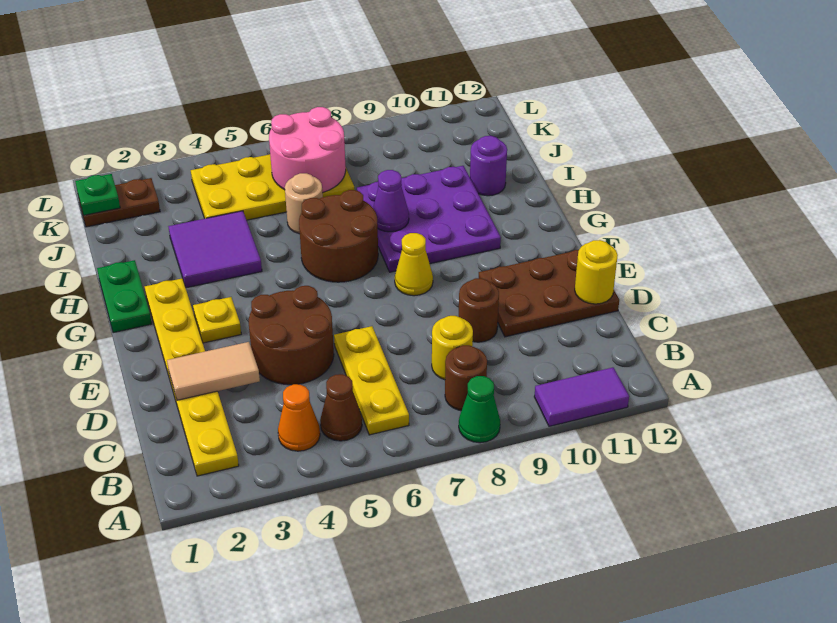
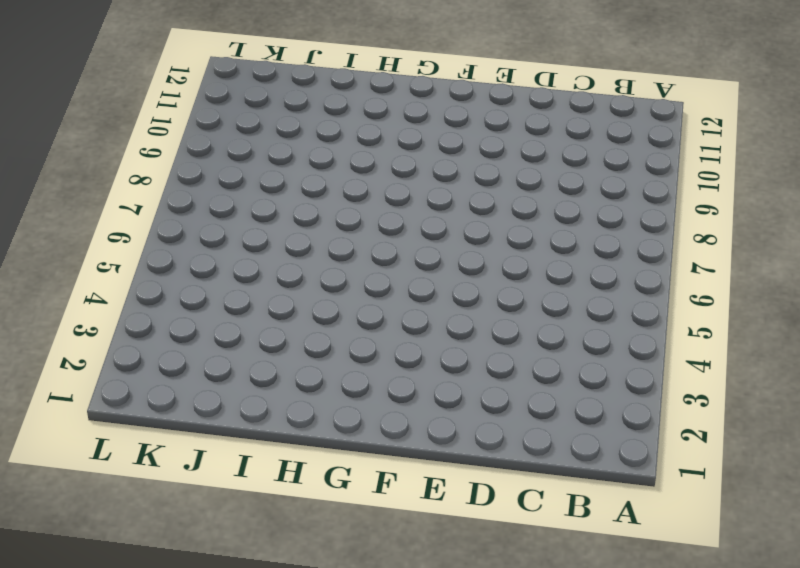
none -> green 1x1 cone [459,376,500,443]
none -> purple 1x2 tile [534,367,629,426]
none -> yellow 1x6 plate [145,278,239,476]

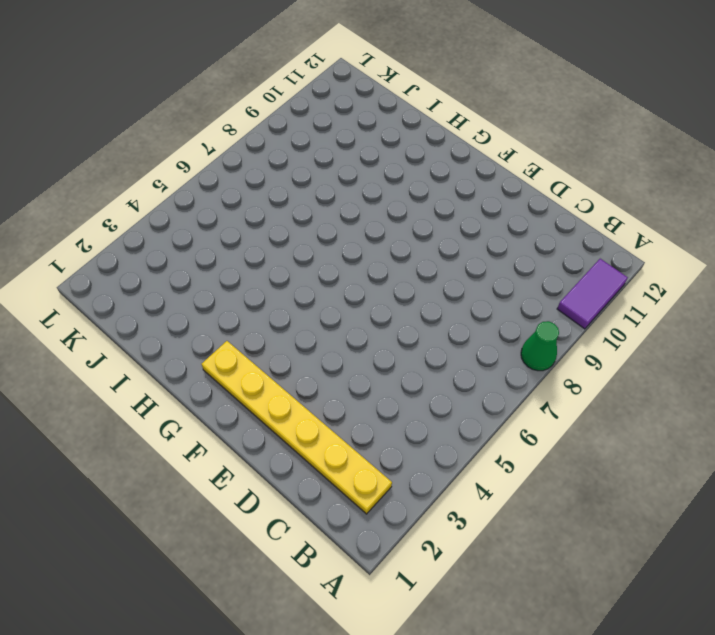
none -> orange 1x1 cone [278,384,320,451]
none -> brown 1x1 cone [320,374,362,441]
none -> yellow 1x3 plate [334,326,409,435]

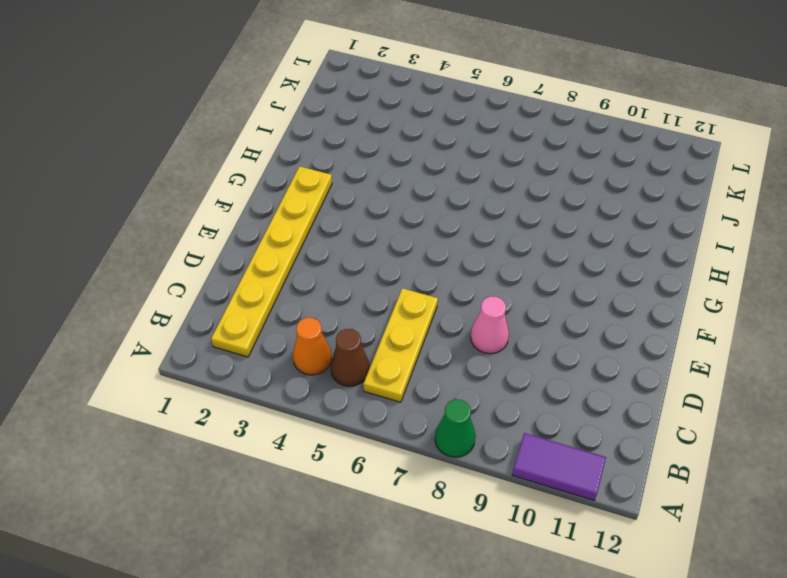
pink 1x1 cone [471,296,509,354] -> none
none -> brown 1x1 round brick [445,345,487,411]
none -> yellow 1x1 round brick [432,316,473,380]
none -> brown 2x2 round brick [249,286,334,385]

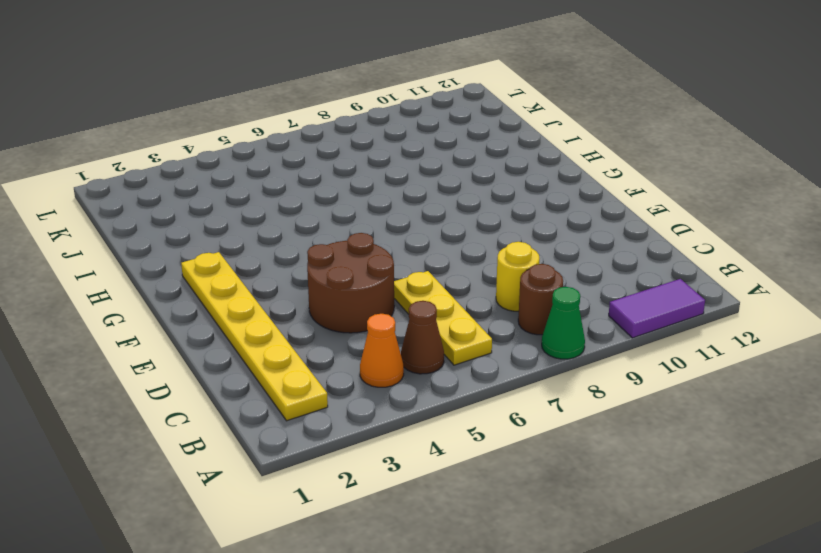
none -> brown 1x1 round brick [459,278,499,342]
none -> brown 2x3 plate [479,250,619,337]
none -> yellow 1x1 plate [193,297,241,343]

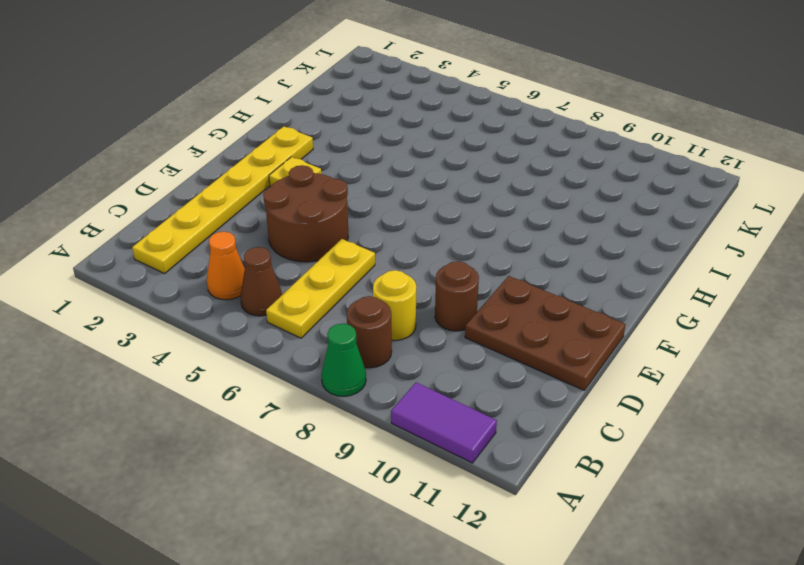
none -> yellow 1x1 cone [395,233,433,296]
none -> green 1x2 plate [97,260,152,333]
none -> brown 2x2 round brick [299,190,378,282]

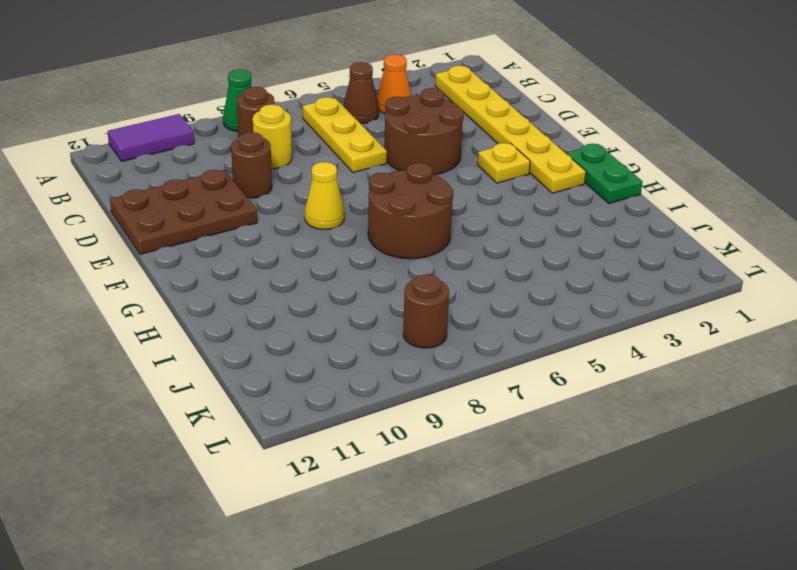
brown 1x1 round brick [403,274,449,348] -> none
none -> purple 3x3 plate [357,166,501,272]
none -> purple 2x2 tile [168,211,262,288]
none -> tan 1x1 round brick [285,173,323,234]

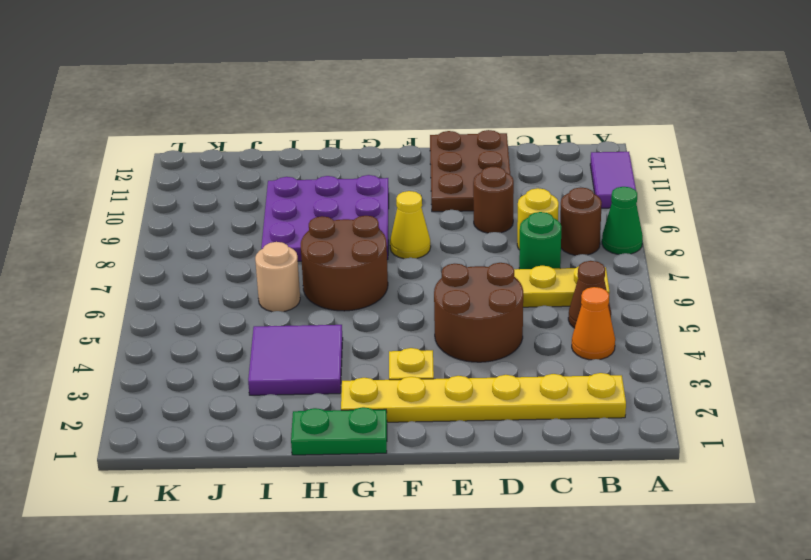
green 1x1 round brick [519,212,561,269] -> none
none -> purple 1x1 round brick [470,136,507,196]
none -> yellow 2x4 plate [191,154,355,220]
none -> brown 1x2 plate [79,178,160,227]

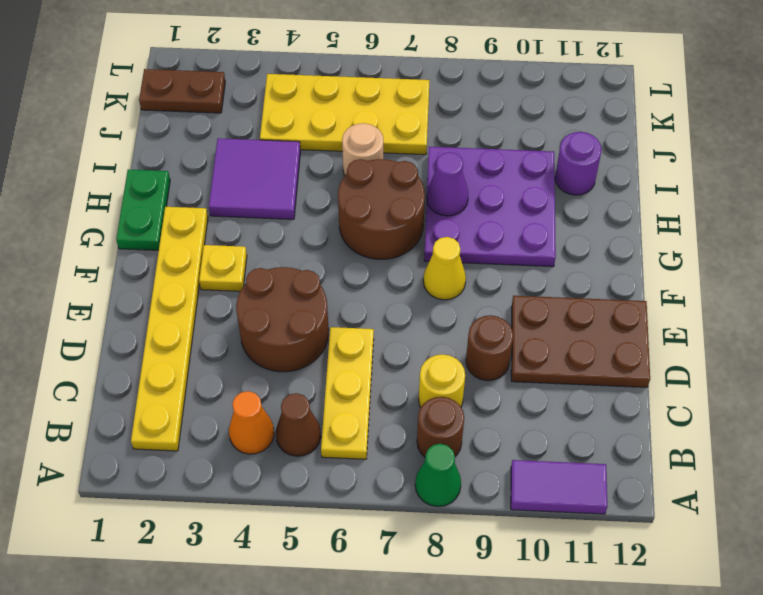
none -> tan 1x2 tile [167,342,260,400]
none -> yellow 1x1 round brick [575,240,618,304]
none -> pink 2x2 round brick [269,107,346,193]

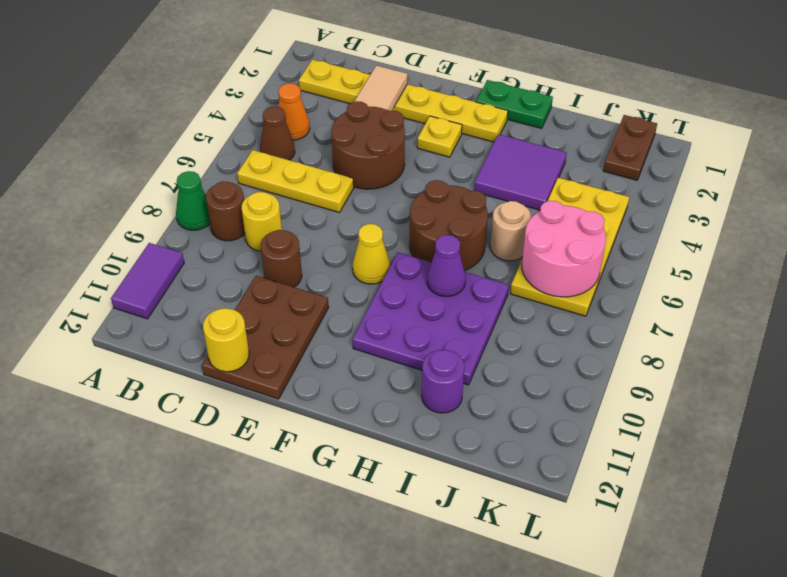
none -> green 1x1 plate [75,174,120,215]

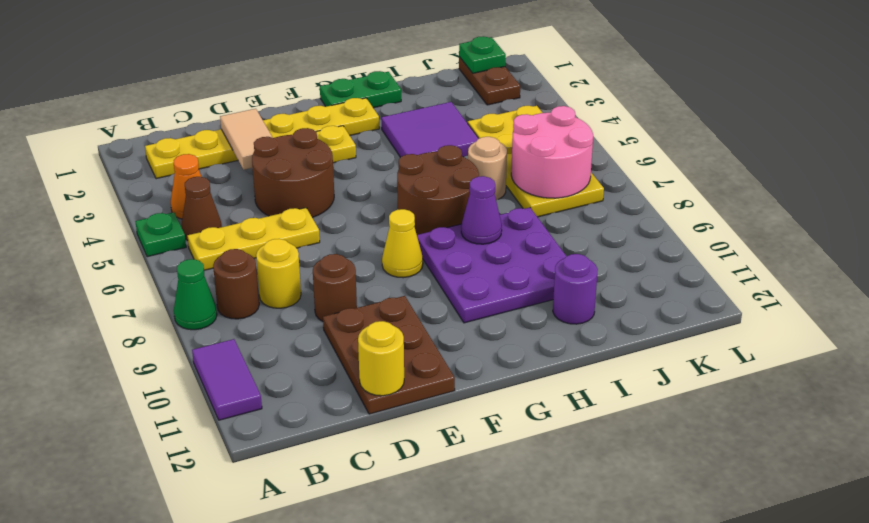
green 1x1 plate [135,212,186,257] -> none

